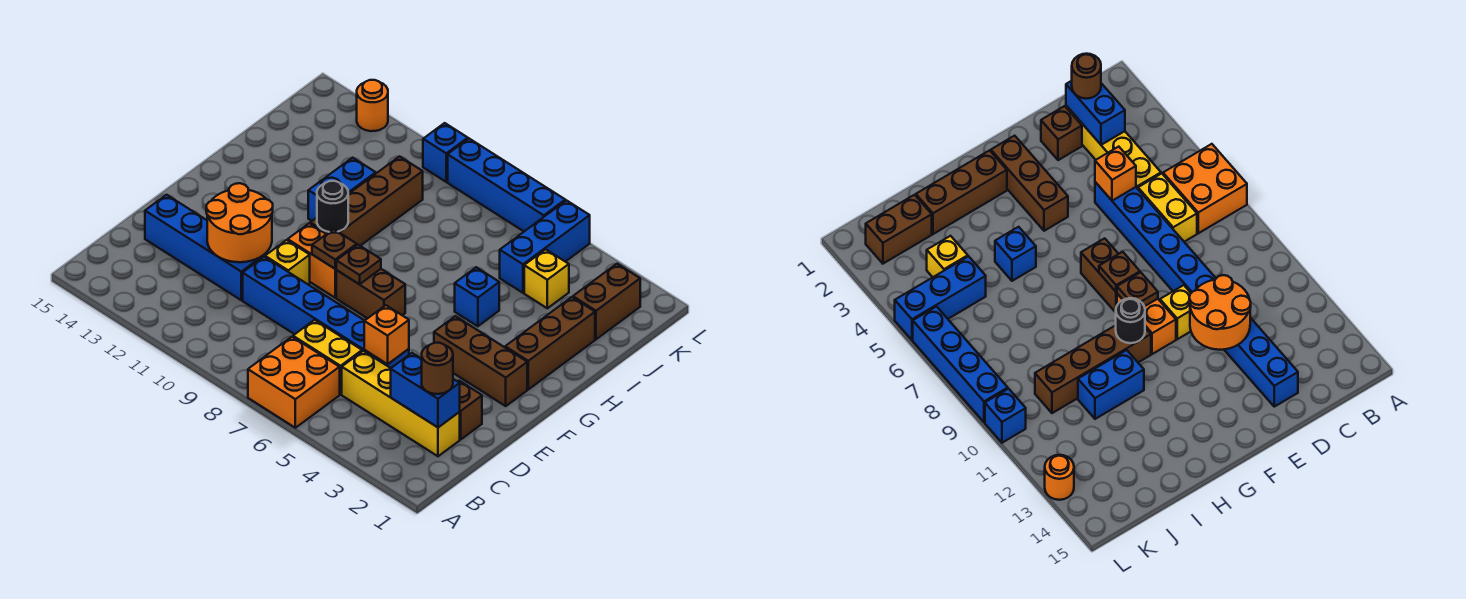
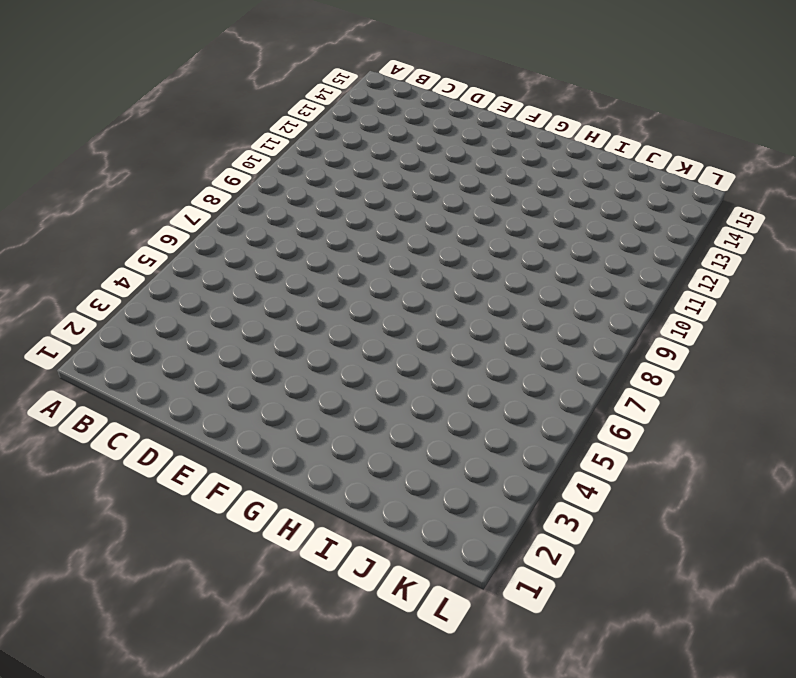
none -> orange 2x2 brick [248,337,340,428]
none -> yellow 1x4 brick [342,351,460,456]
none -> yellow 1x2 brick [293,320,362,394]

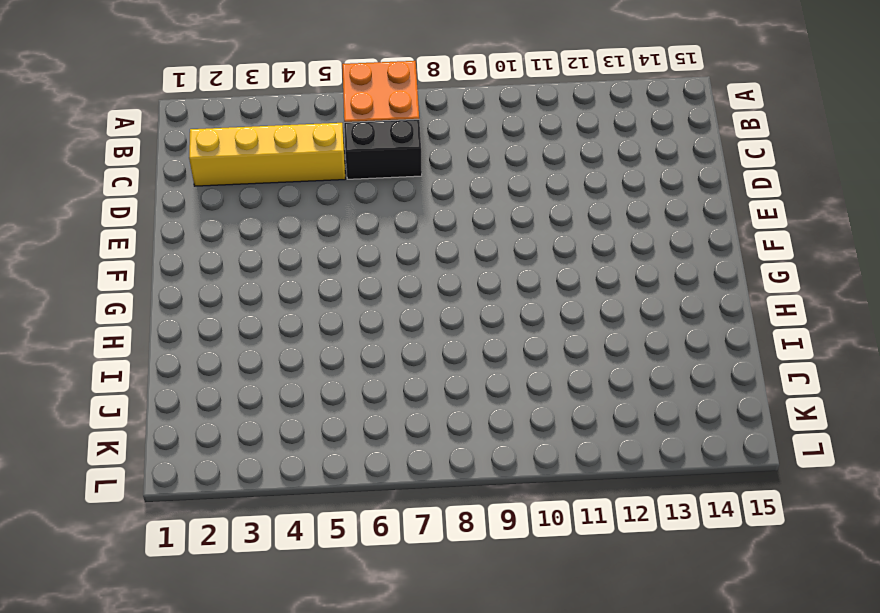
black 1x2 brick [344,119,422,179] -> yellow 1x2 brick [293,320,362,394]
none -> brown 1x1 brick [458,381,482,440]
none -> blue 1x6 brick [243,257,409,368]
none -> blue 1x4 brick [145,195,263,300]

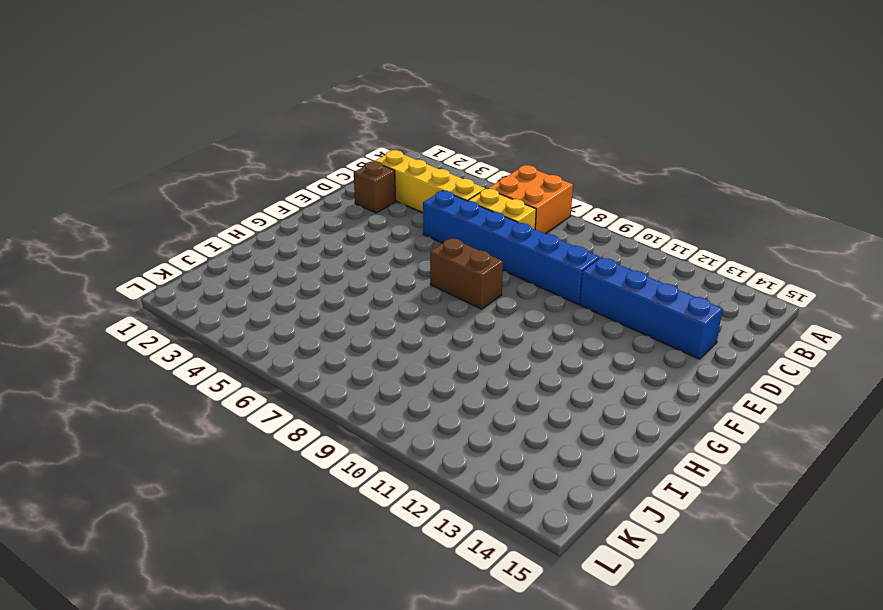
none -> yellow 1x1 brick [265,240,310,284]
none -> brown 1x3 brick [434,316,527,406]
none -> orange 1x2 brick [288,223,336,298]

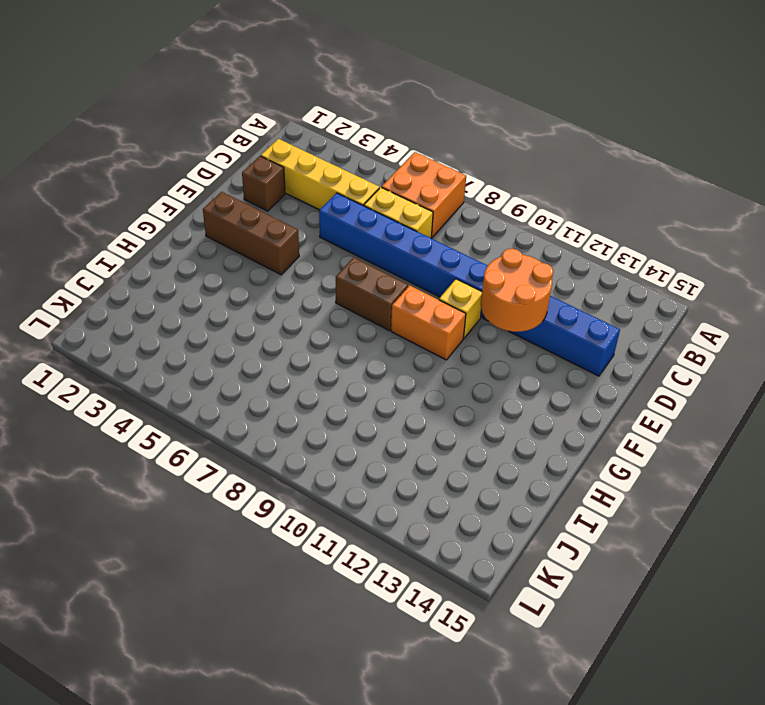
none -> brown 1x3 brick [505,297,595,389]
none -> brown 1x4 brick [310,157,423,246]
none -> blue 1x1 brick [455,267,499,326]

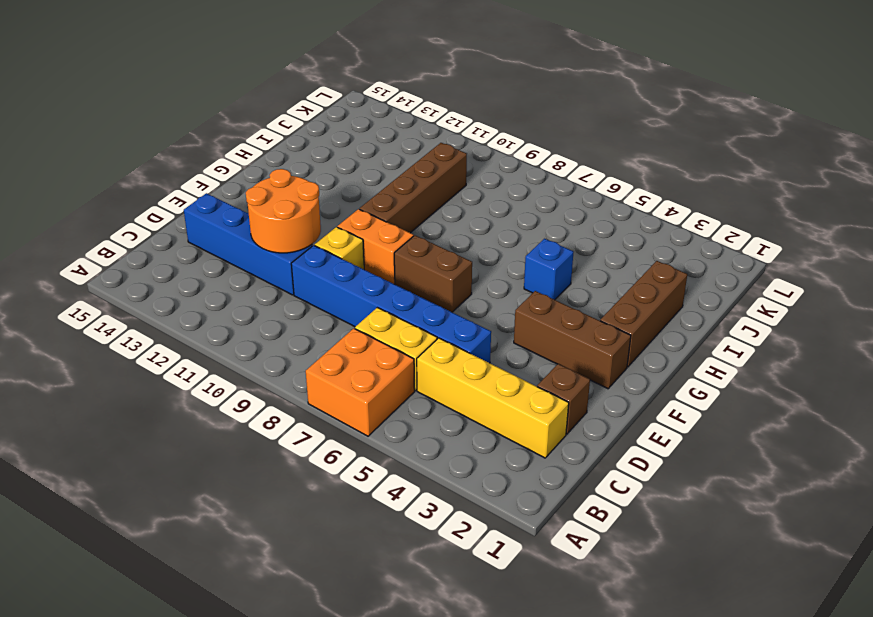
none -> blue 1x2 brick [308,158,376,221]
none -> brown 1x2 brick [573,264,640,339]
none -> yellow 1x1 brick [524,249,569,308]

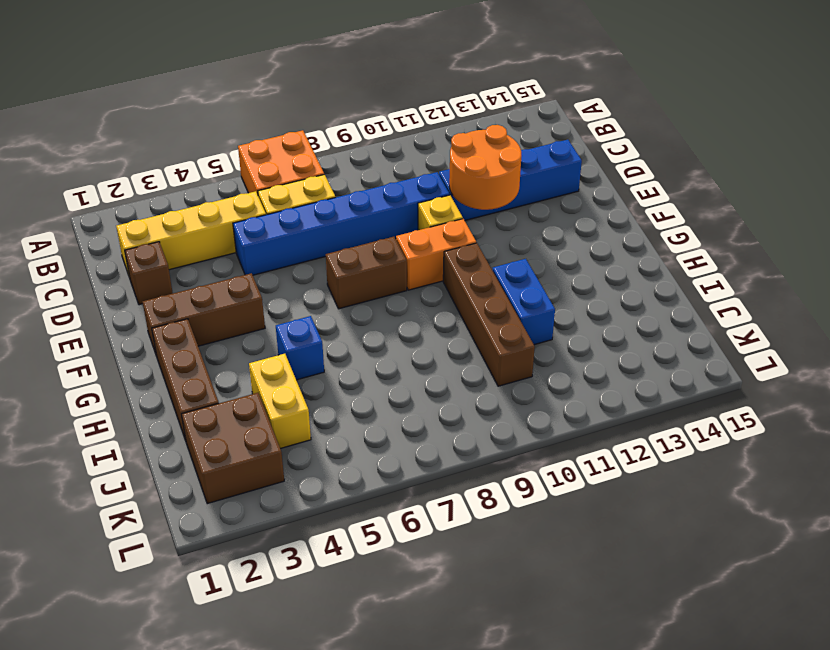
yellow 1x2 brick [249,354,311,449] -> yellow 1x1 brick [524,249,569,308]
brown 2x2 brick [181,393,284,504] -> brown 1x2 brick [573,264,640,339]
none -> blue 1x3 brick [500,201,590,293]
none -> blue 1x4 brick [448,139,565,231]
none -> blue 1x1 brick [423,123,468,182]

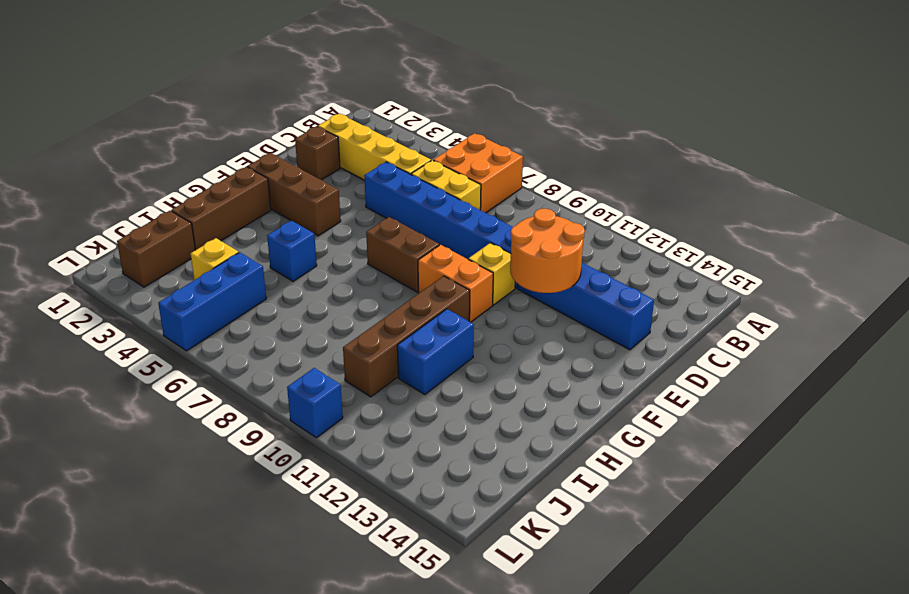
none -> blue 1x4 brick [448,139,565,231]
none -> orange 1x1 round brick [357,80,388,131]
none -> blue 1x2 brick [391,353,460,427]

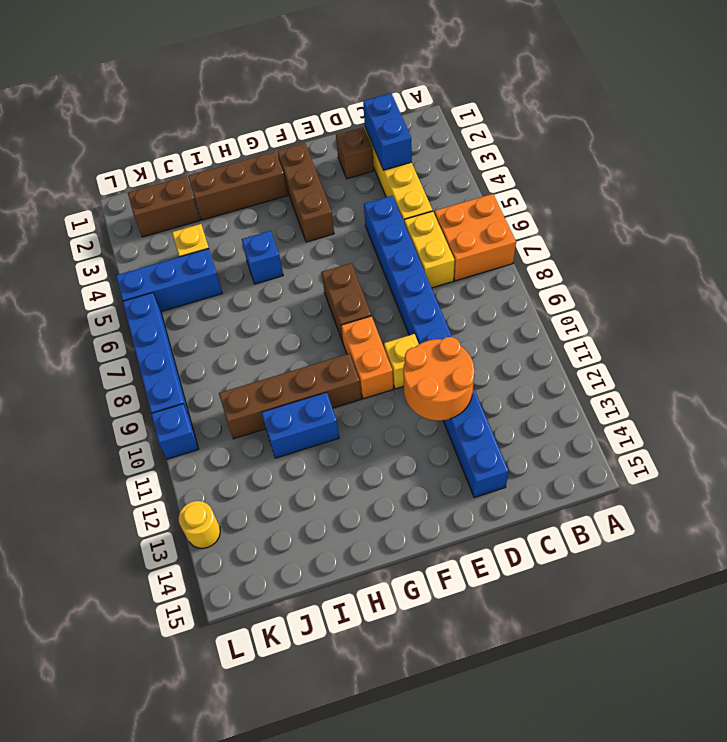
yellow 1x1 round brick [179,501,220,549] -> orange 1x1 round brick [357,80,388,131]
none -> orange 1x1 brick [364,305,409,364]
none -> brown 1x1 plate [336,245,381,284]
none -> brown 1x1 plate [312,229,357,269]

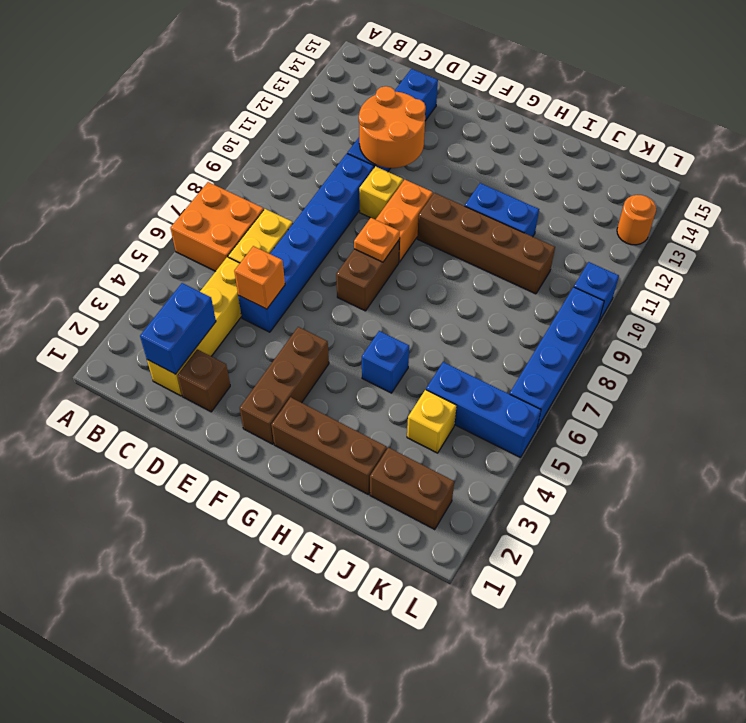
orange 1x1 plate [354,218,400,262] -> brown 1x1 plate [336,245,381,284]
none -> brown 1x1 plate [312,229,357,269]
none -> black 1x1 round brick [317,181,348,232]
none -> brown 1x1 round brick [422,343,453,394]

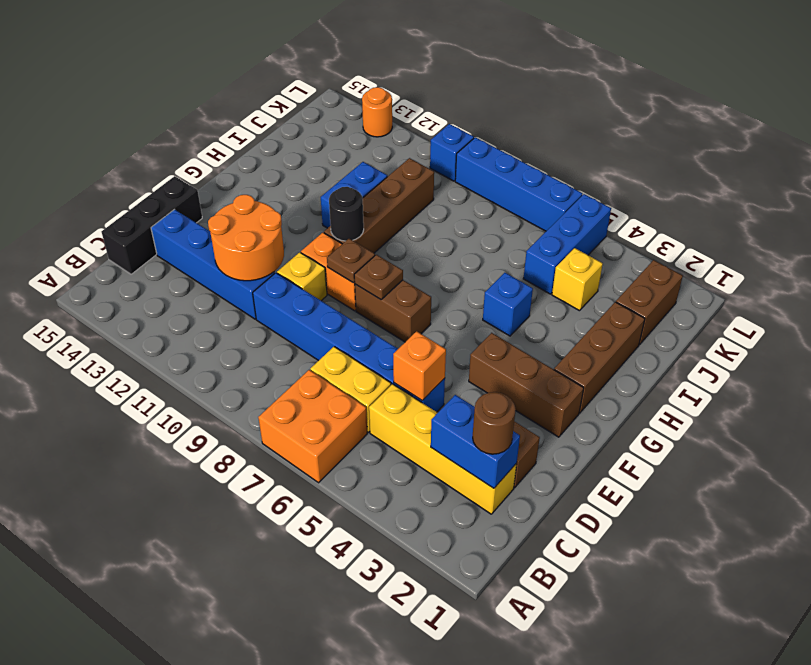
black 1x3 brick [101,176,202,274] -> none

